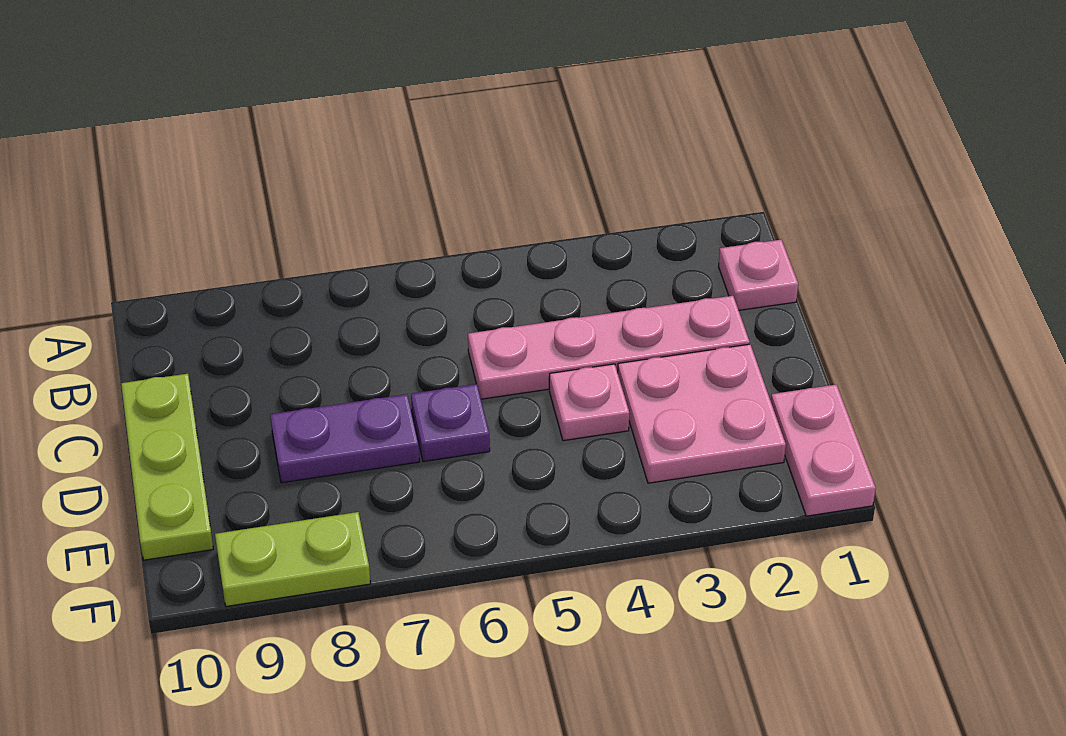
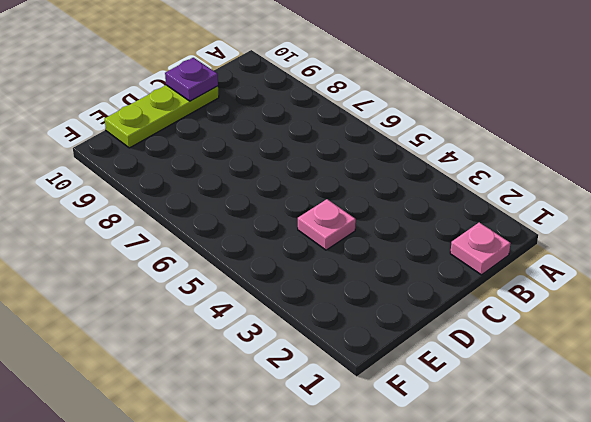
purple 1x1 plate [165,58,218,101] -> purple 1x1 plate moved to [411,384,490,462]
none -> pink 1x4 plate [468,296,750,399]
none -> pink 2x2 plate [618,344,786,483]

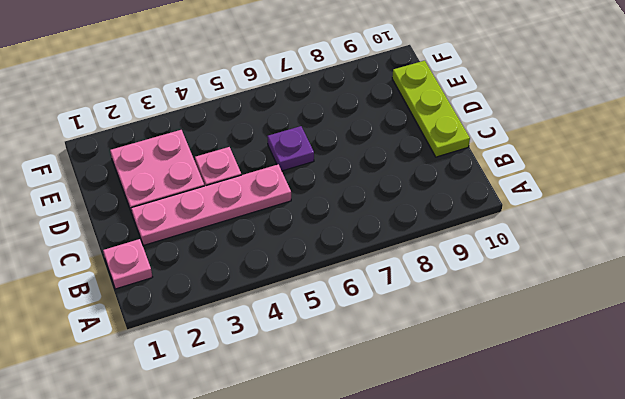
none -> purple 1x2 plate [270,394,419,483]
none -> pink 1x2 plate [771,385,876,516]

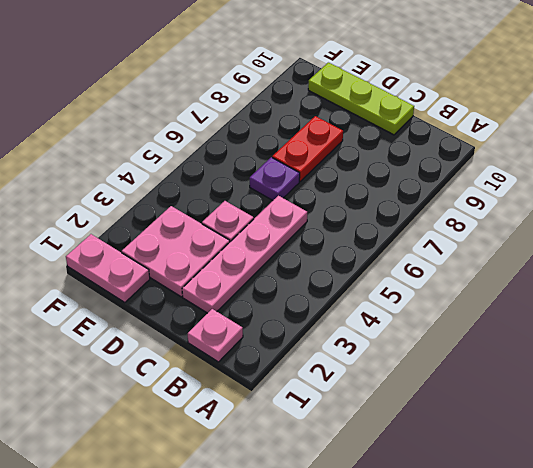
red 1x2 plate [272,116,343,181] -> purple 1x2 plate [270,394,419,483]
none -> lime 1x2 plate [215,512,370,606]

